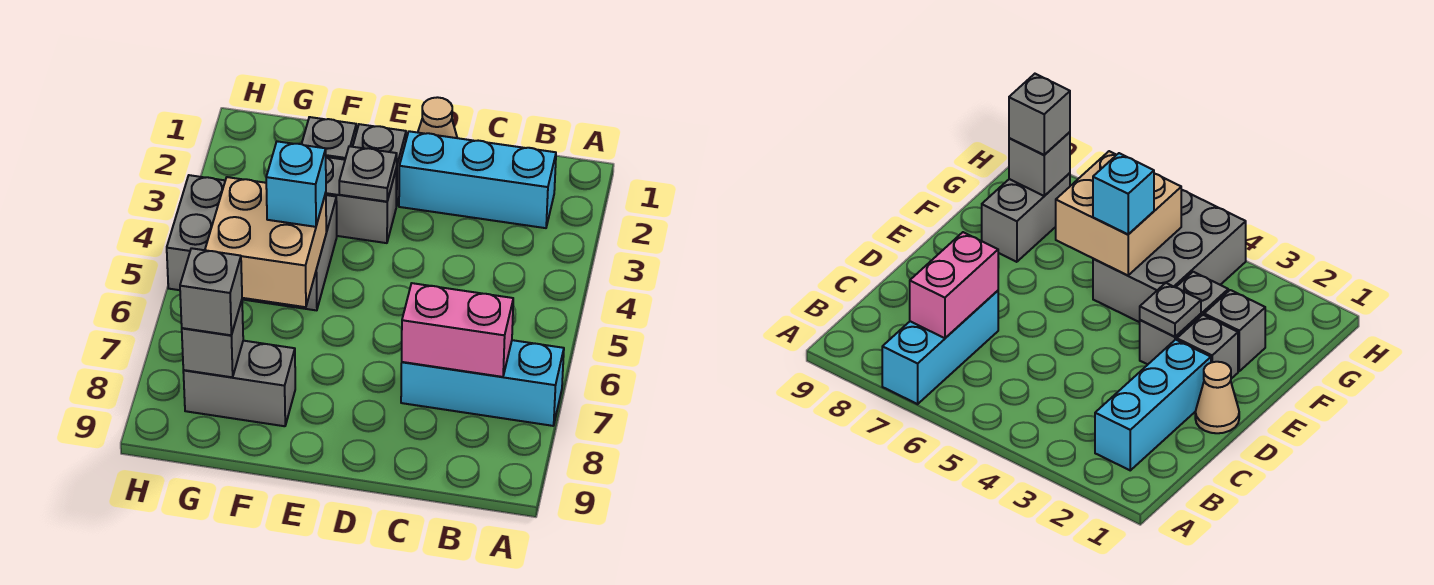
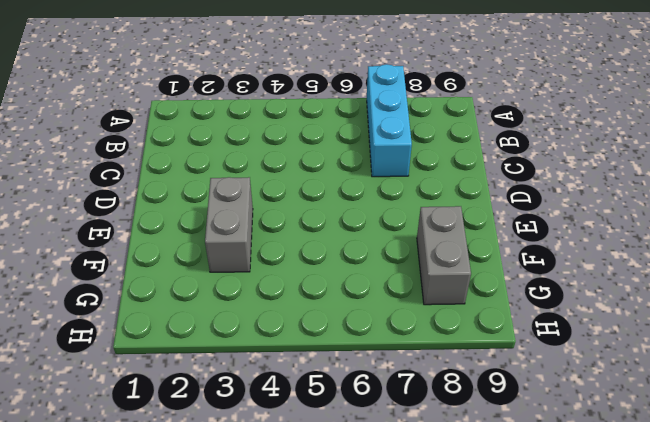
none -> cyan 1x3 brick [399,131,556,228]
none -> tan 1x1 cone [418,97,457,138]
none -> grey 1x1 brick [353,124,406,206]

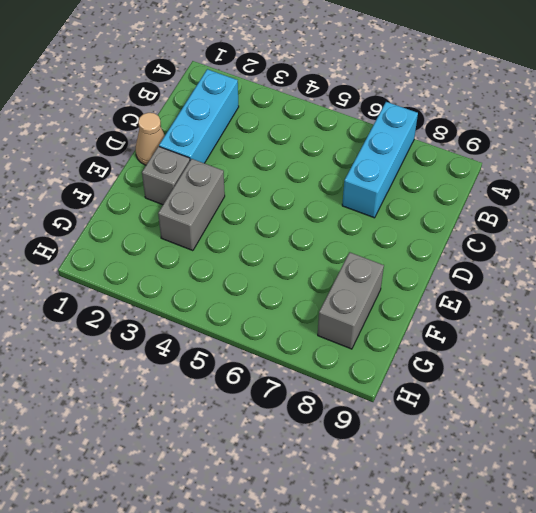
none -> grey 1x1 brick [302,117,356,160]
none -> grey 2x3 brick [167,175,337,310]
none -> pink 1x2 brick [402,283,513,377]

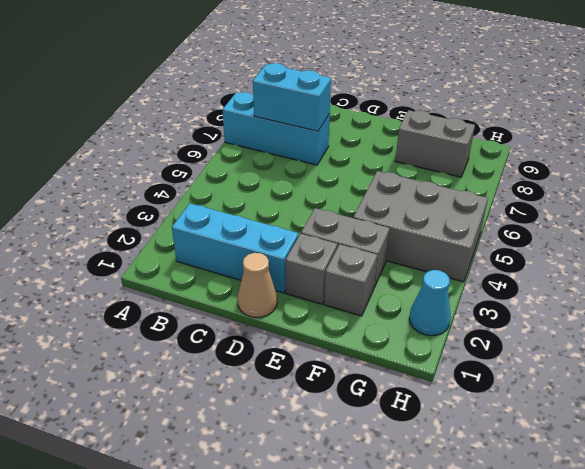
cyan 1x2 brick [253,63,331,131] -> pink 1x2 brick [402,283,513,377]
cyan 1x1 cone [409,270,451,336] -> none
none -> grey 1x1 plate [339,146,397,202]
none -> tan 2x2 brick [205,177,326,307]
none -> grey 1x1 brick [182,300,243,377]

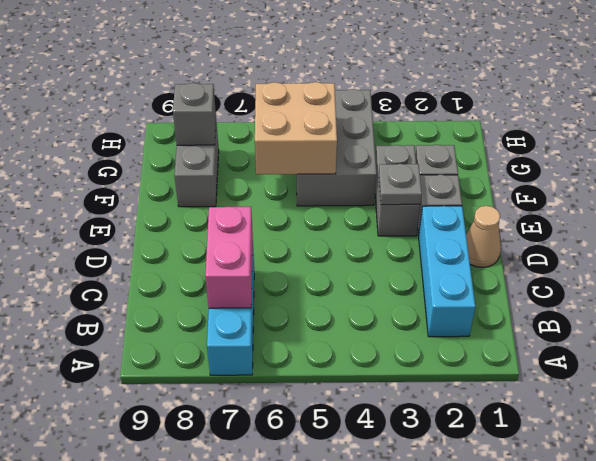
none -> cyan 1x1 brick [266,141,326,227]
none -> grey 1x1 brick [180,248,242,335]

